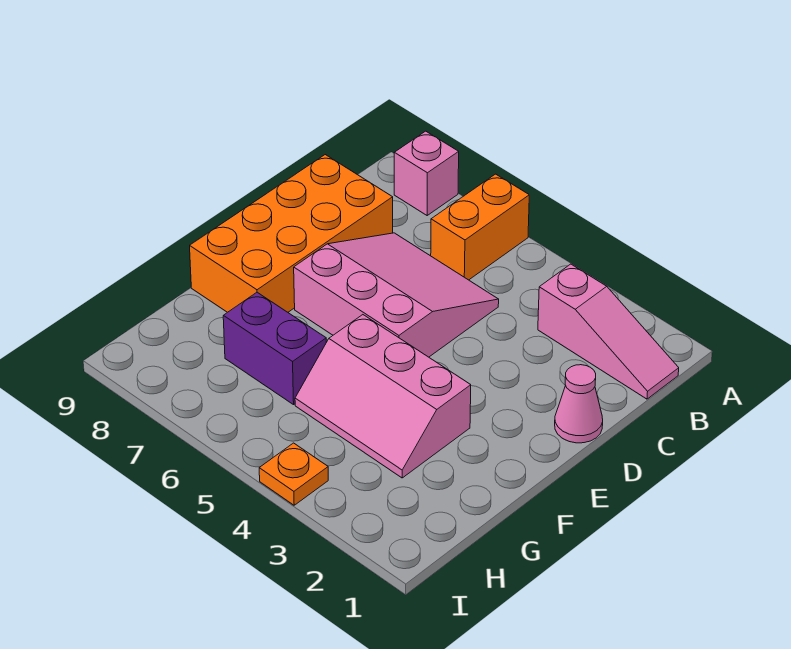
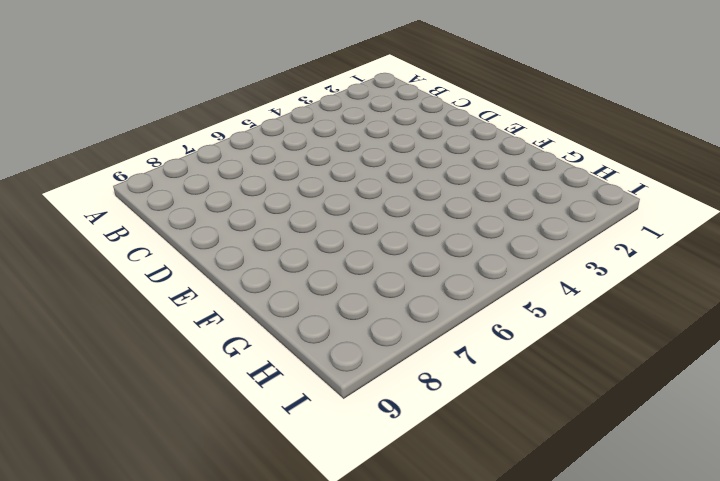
none -> orange 1x2 brick [431,174,529,280]
none -> pink 1x1 brick [394,131,459,215]

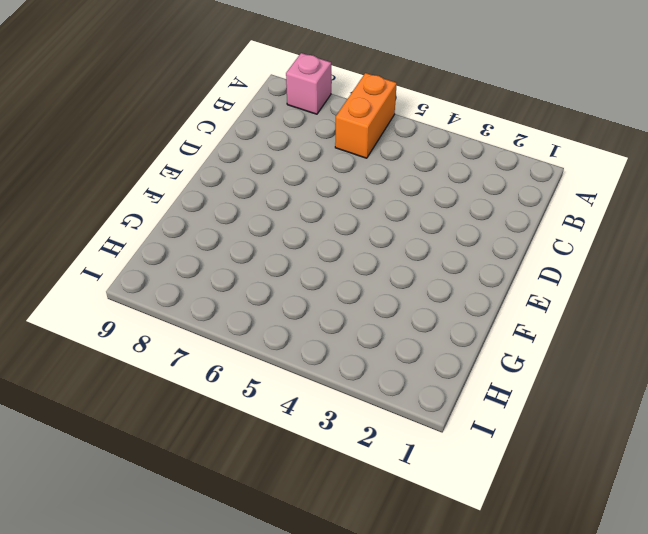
none -> pink 1x3 slope [538,264,679,399]
none -> pink 3x3 slope [294,233,499,357]

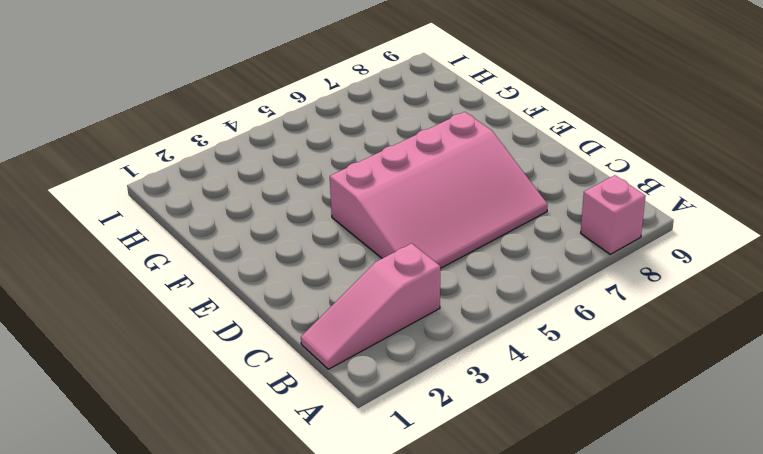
pink 3x4 slope [330,112,548,268] -> pink 3x3 slope [294,233,499,357]
none -> orange 1x2 brick [431,174,529,280]
none -> orange 2x4 brick [190,155,393,312]

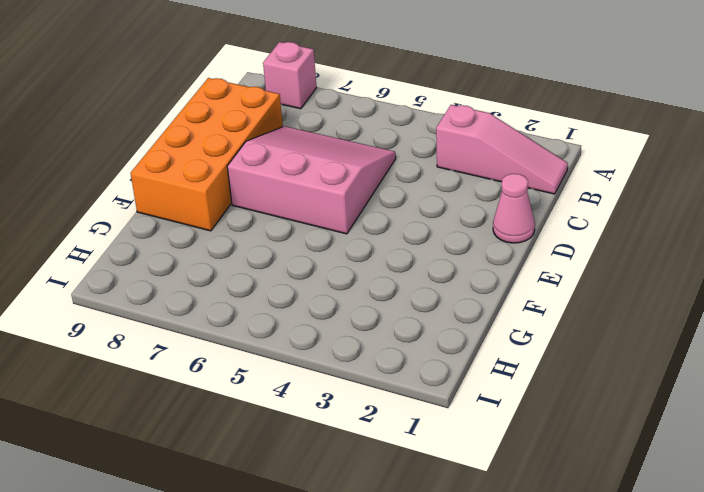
none -> orange 1x2 brick [431,174,529,280]
none -> pink 2x3 slope [295,315,471,478]

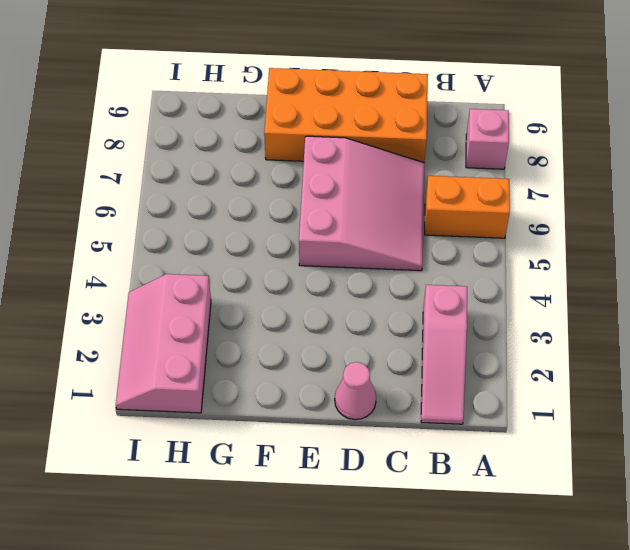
pink 2x3 slope [116,274,211,413] -> pink 2x3 slope moved to [295,315,471,478]
none -> purple 1x2 brick [223,292,326,405]
none -> orange 1x1 plate [259,443,328,505]

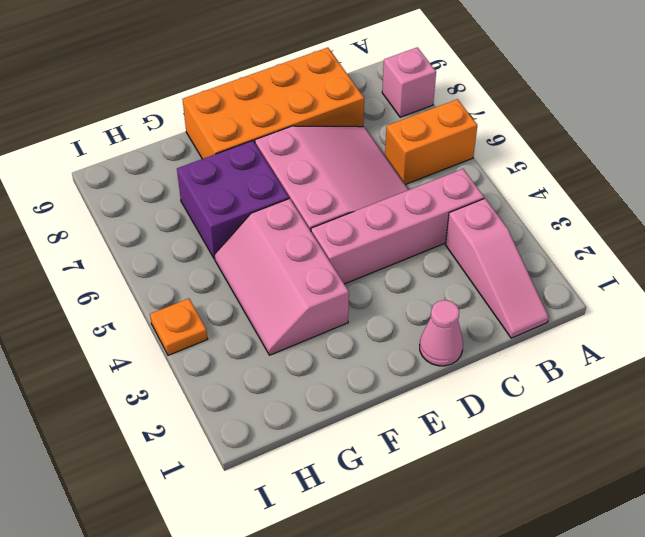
pink 1x4 brick [311,169,484,284] -> none
purple 2x2 brick [177,141,289,259] -> purple 1x2 brick [223,292,326,405]

